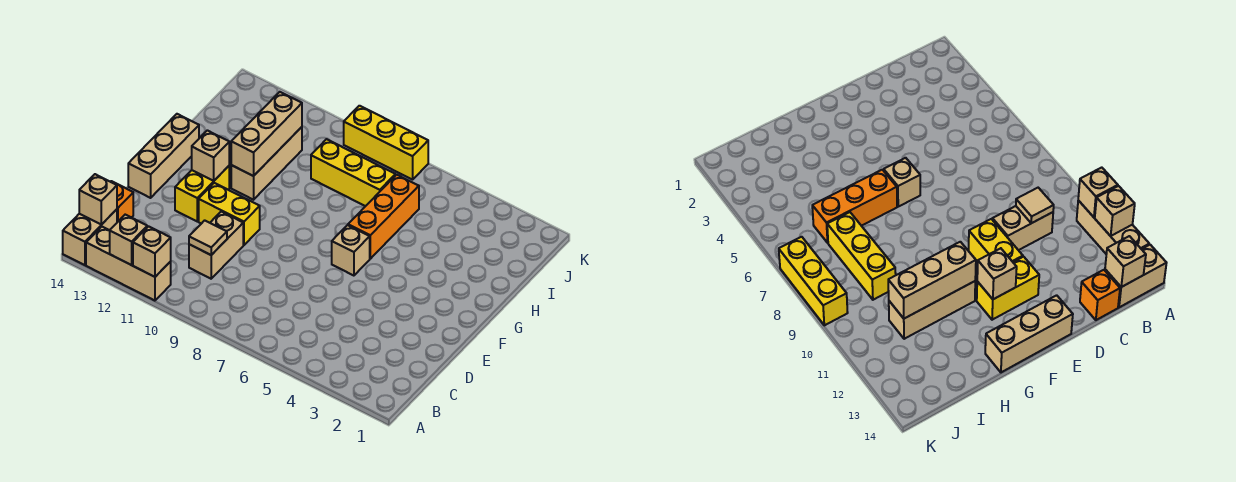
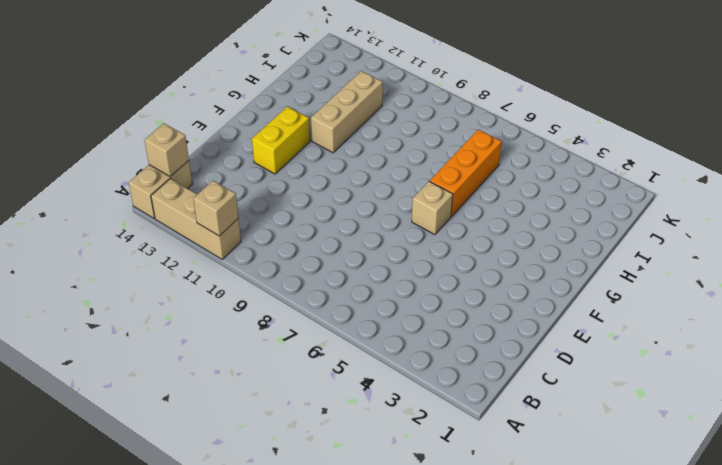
none -> tan 1x2 brick [189,212,243,279]
none -> orange 1x1 brick [111,181,133,222]
none -> yellow 1x2 brick [199,183,260,245]

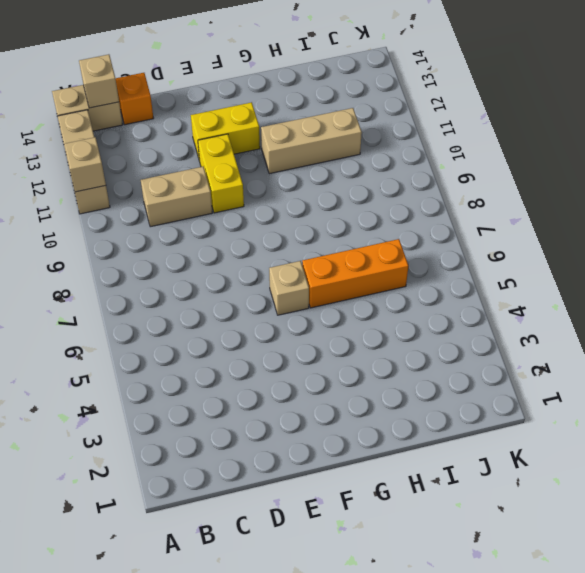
none -> tan 1x3 brick [128,114,199,198]
none -> yellow 1x3 brick [311,139,395,206]
none -> yellow 1x3 brick [344,106,428,180]

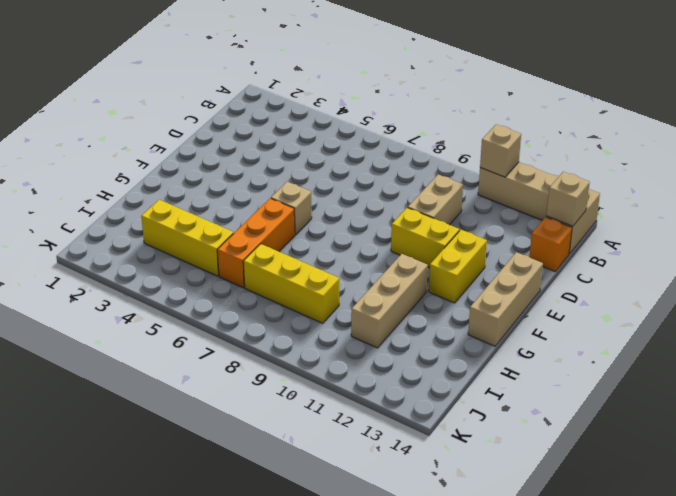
yellow 1x3 brick [141,200,234,276] -> yellow 1x3 brick moved to [344,106,428,180]
none -> tan 1x1 brick [110,215,147,265]
none -> tan 1x1 tile [189,220,227,255]
none -> tan 1x1 brick [192,130,229,181]

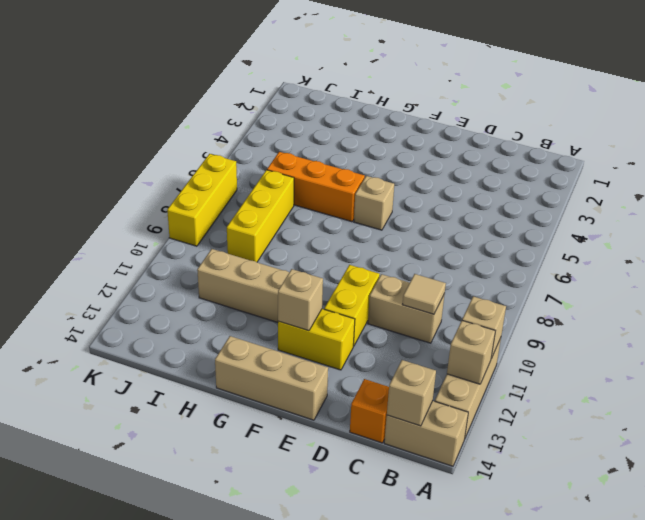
none -> tan 1x3 brick [231,92,302,176]

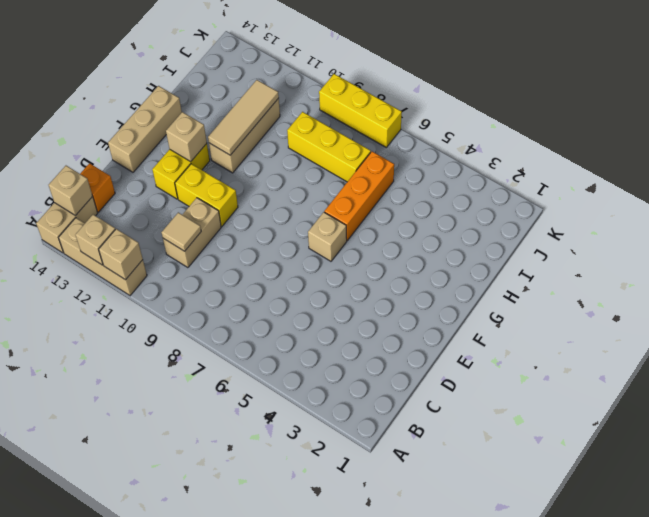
tan 1x3 tile [208,80,279,155] -> tan 1x3 brick [231,92,302,176]

